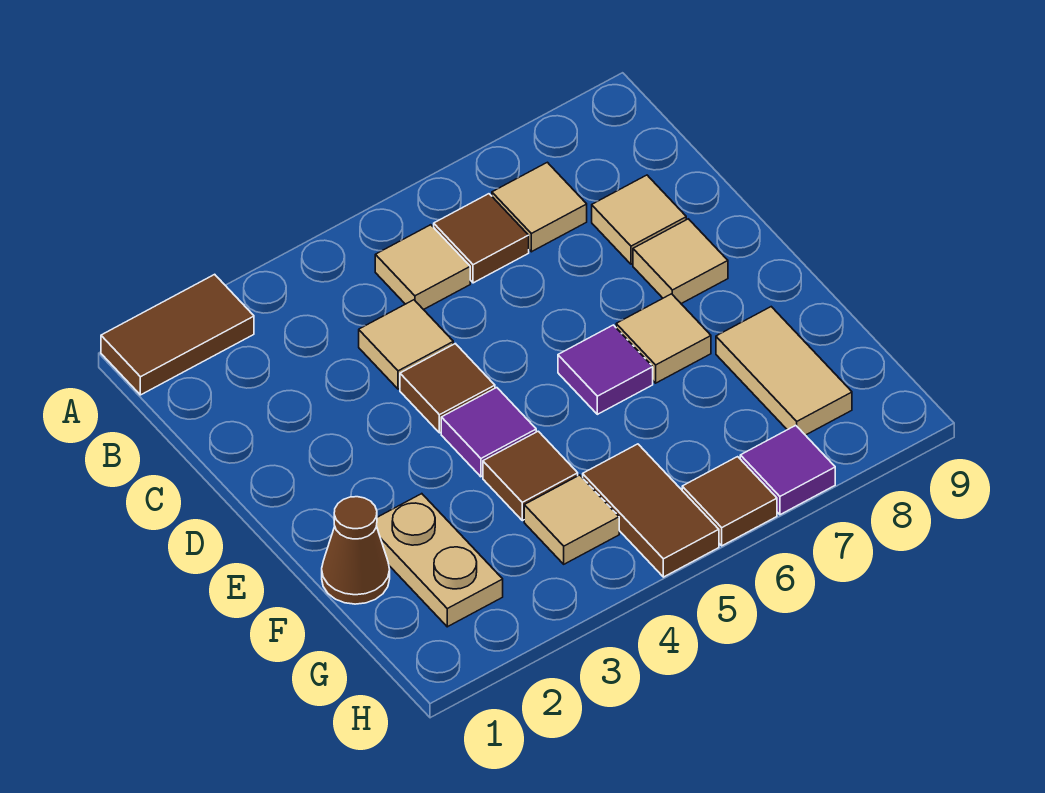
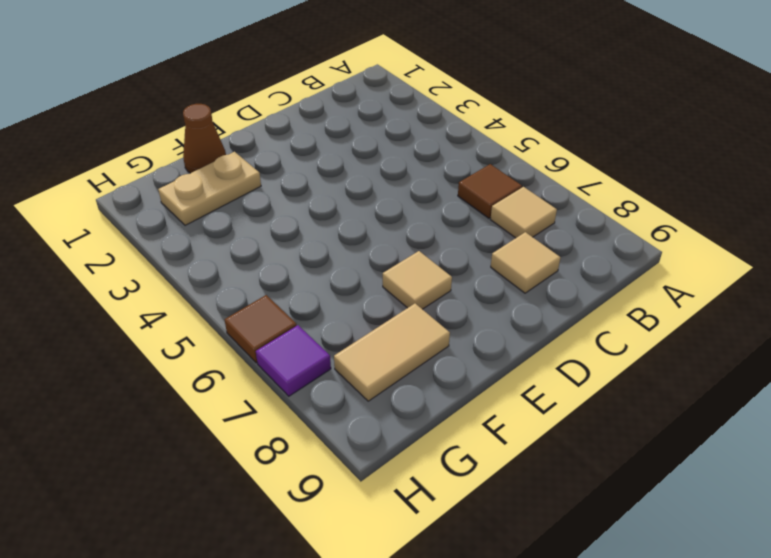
none -> brown 1x2 tile [101,274,254,395]
none -> tan 1x1 tile [375,225,470,310]
none -> tan 1x1 tile [359,300,453,389]

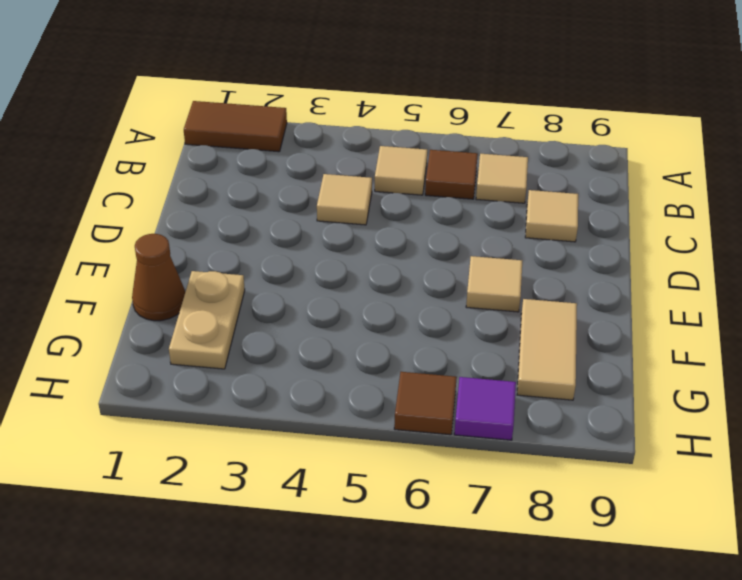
none -> brown 1x1 tile [400,344,495,433]
none -> tan 1x1 tile [633,219,728,304]
none -> purple 1x1 tile [441,388,536,477]

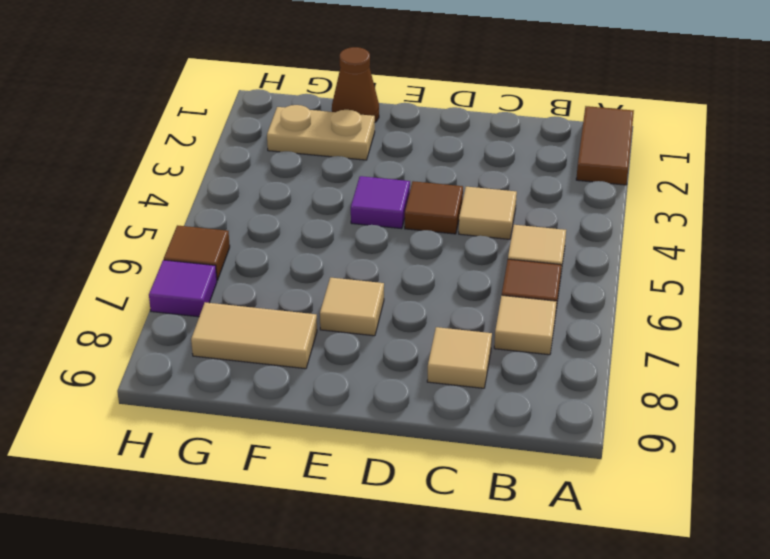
none -> tan 1x1 tile [633,219,728,304]
none -> purple 1x1 tile [558,325,653,414]
none -> brown 1x1 tile [483,431,578,521]

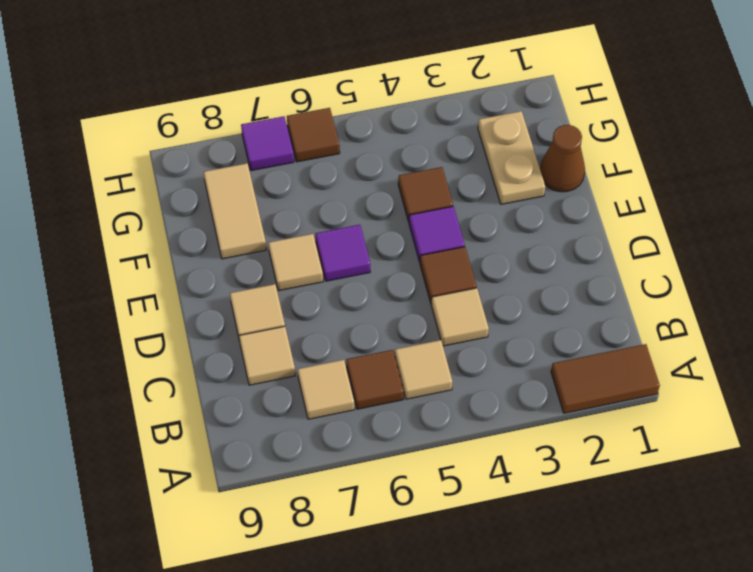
none -> tan 1x1 tile [524,475,619,564]
none -> brown 1x2 tile [583,444,719,577]

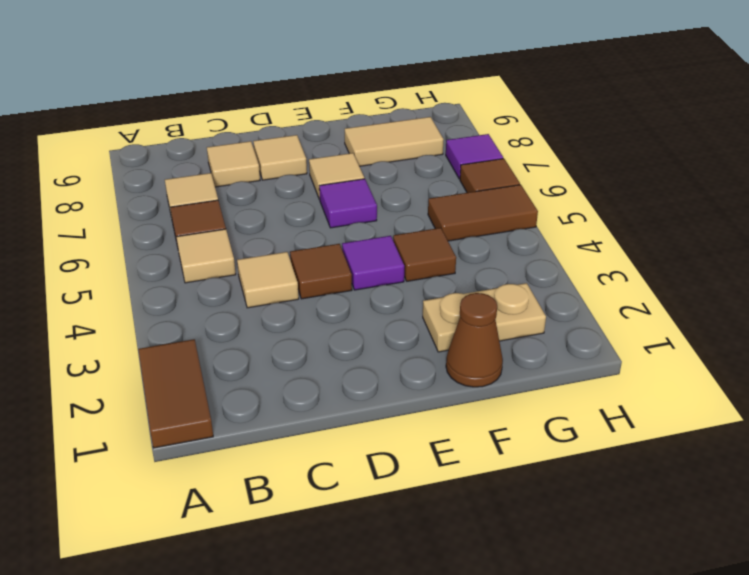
none -> tan 1x1 tile [524,475,619,564]

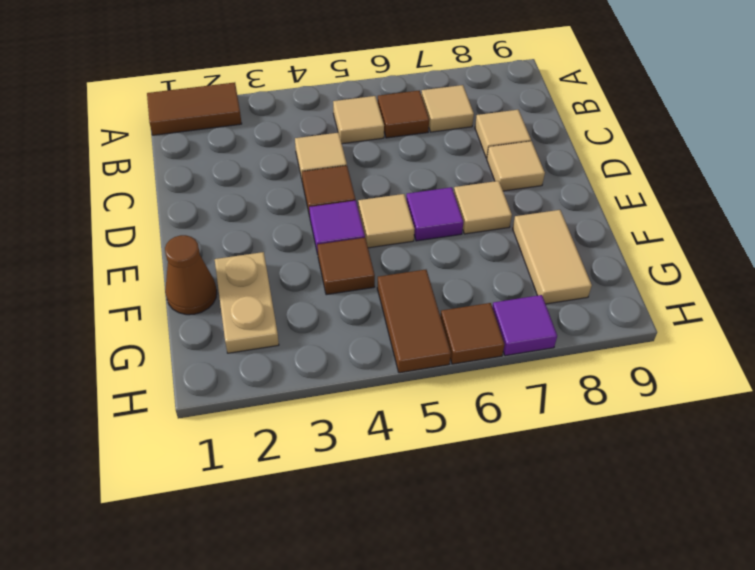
tan 1x1 tile [358,194,414,248] -> tan 1x1 tile moved to [524,475,619,564]

